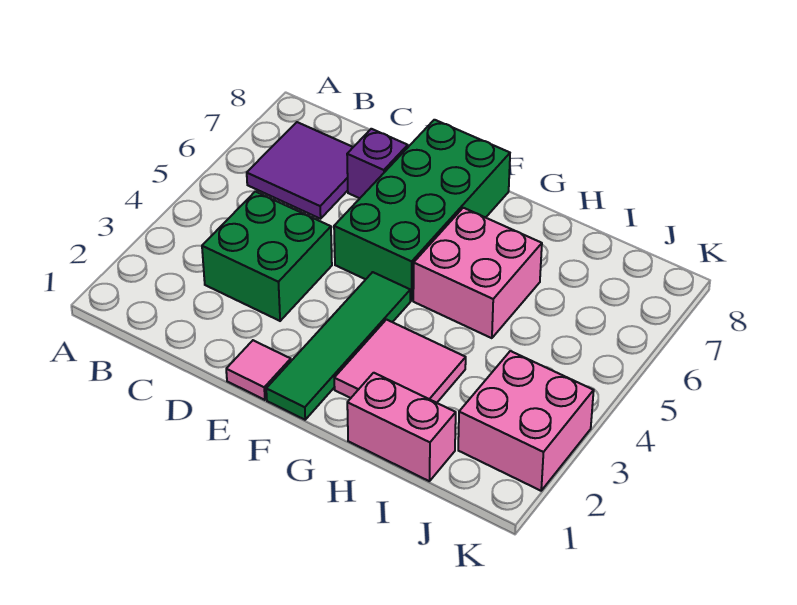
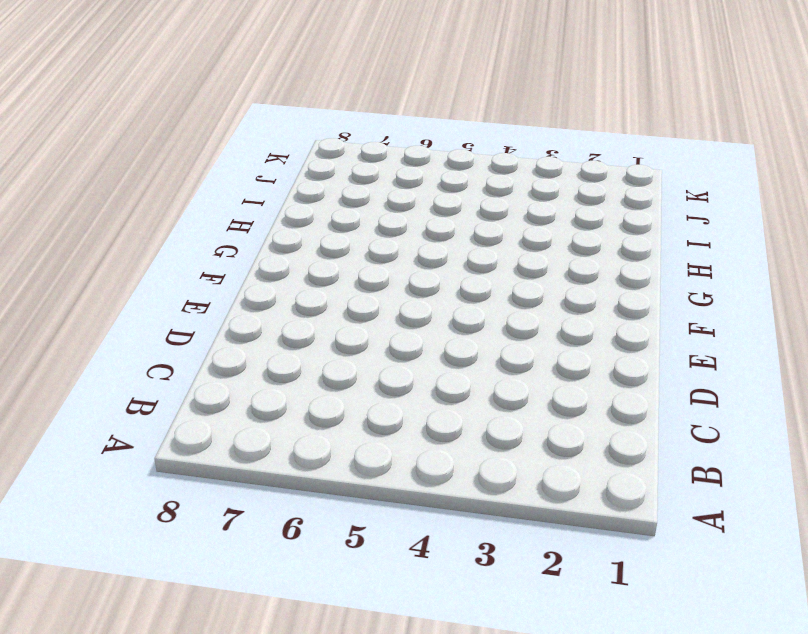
none -> purple 2x2 tile [247,122,353,219]
none -> green 2x2 brick [202,191,332,321]

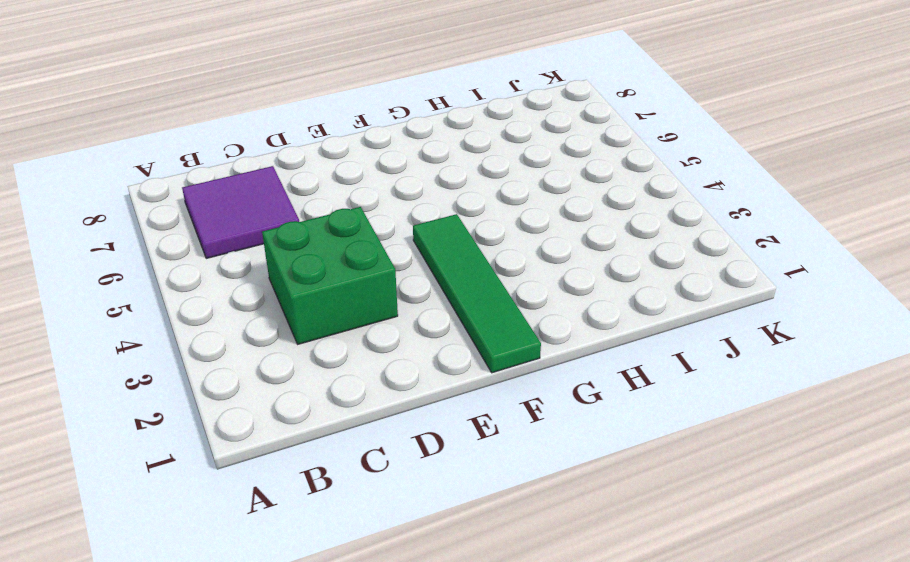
none -> purple 1x1 brick [347,129,408,198]
none -> pink 1x1 tile [226,340,291,400]

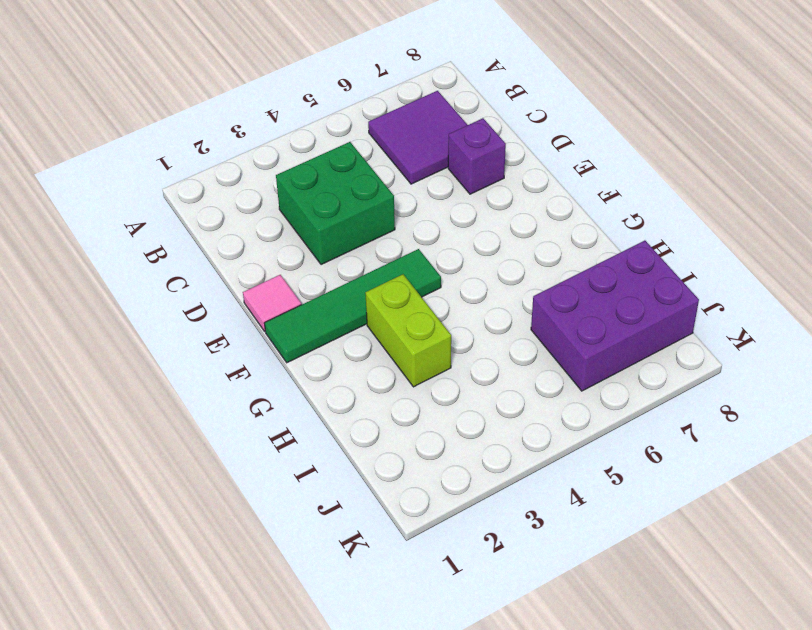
lime 1x2 brick [365,274,451,387] -> pink 2x2 tile [334,320,466,403]
purple 2x3 brick [531,241,699,391] -> none
none -> green 2x4 brick [334,120,510,301]
none -> pink 2x2 brick [413,208,542,338]

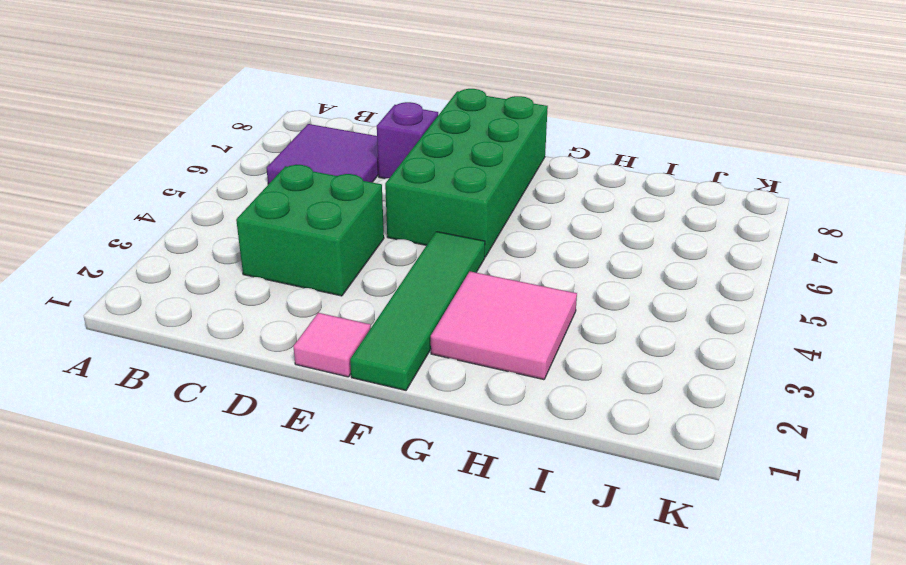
none -> pink 2x2 brick [413,208,542,338]
none -> pink 1x2 brick [347,373,456,481]

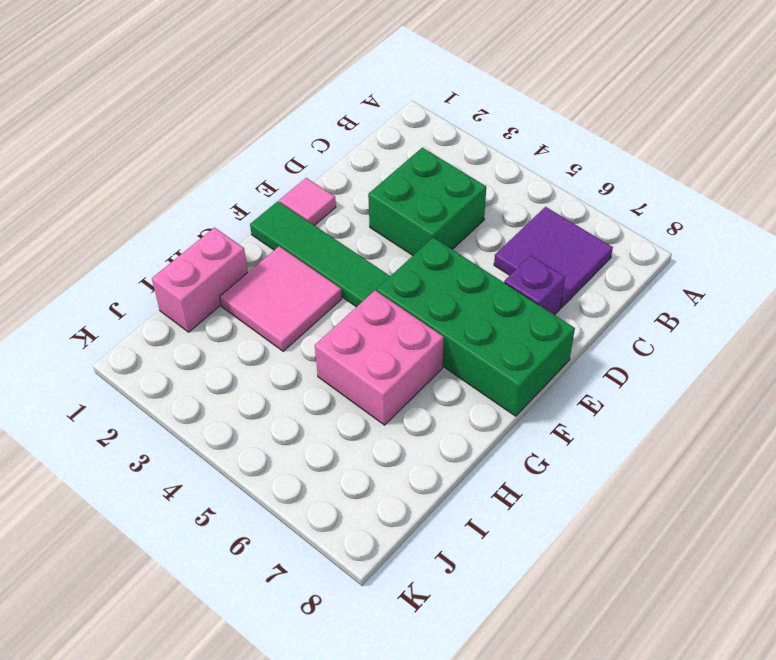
none -> pink 2x2 brick [458,351,594,491]

